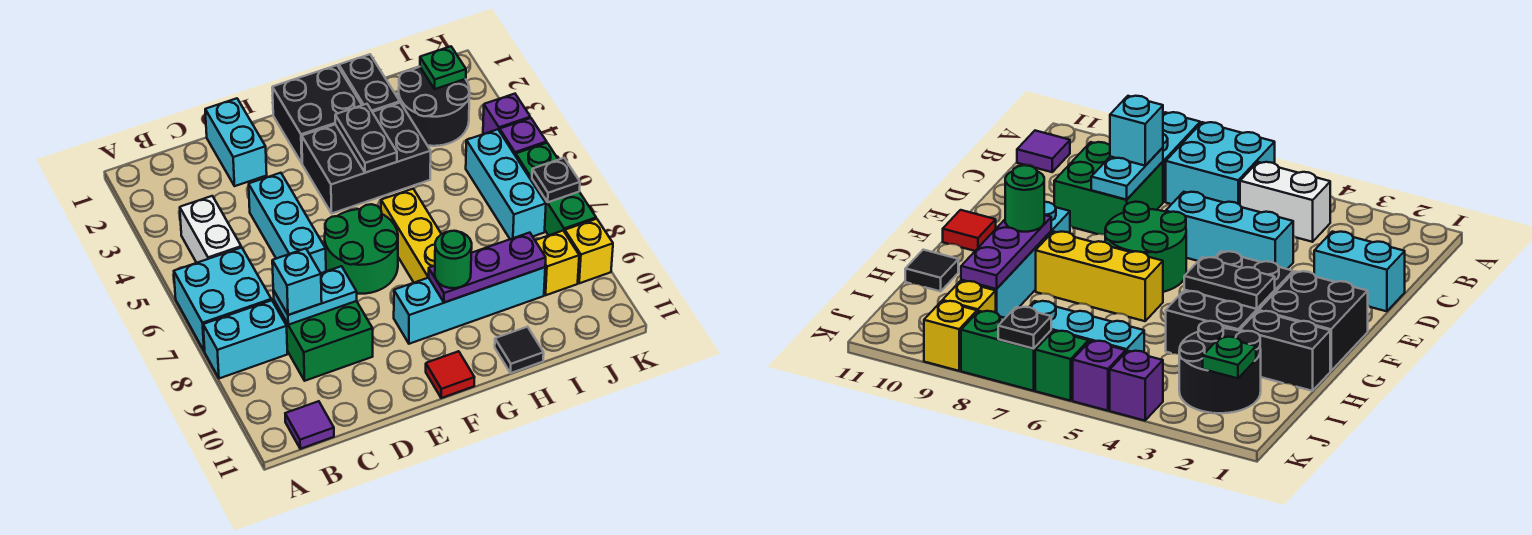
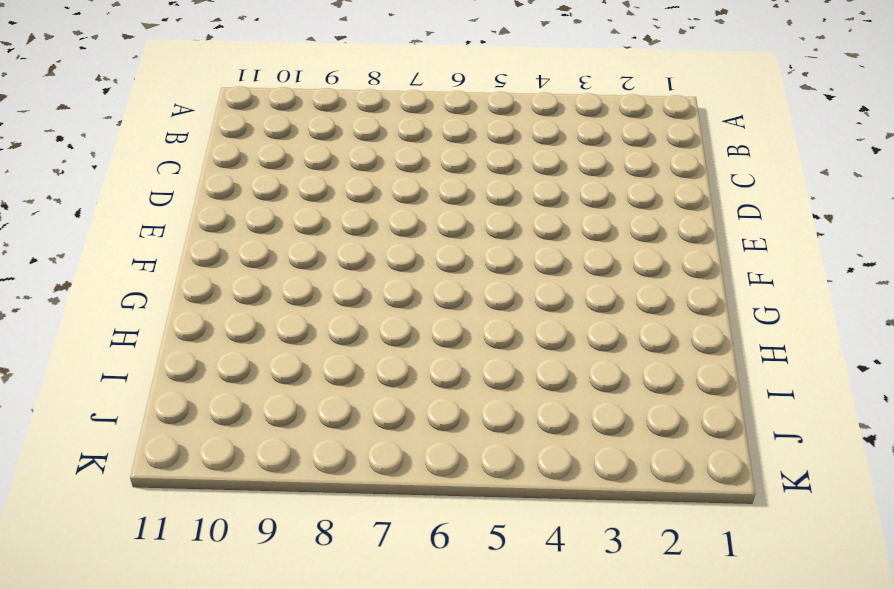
none -> cyan 2x2 brick [174,247,271,351]
none -> cyan 1x2 brick [203,300,287,378]
none -> white 1x2 brick [180,196,241,263]
none -> purple 1x1 tile [285,401,334,449]

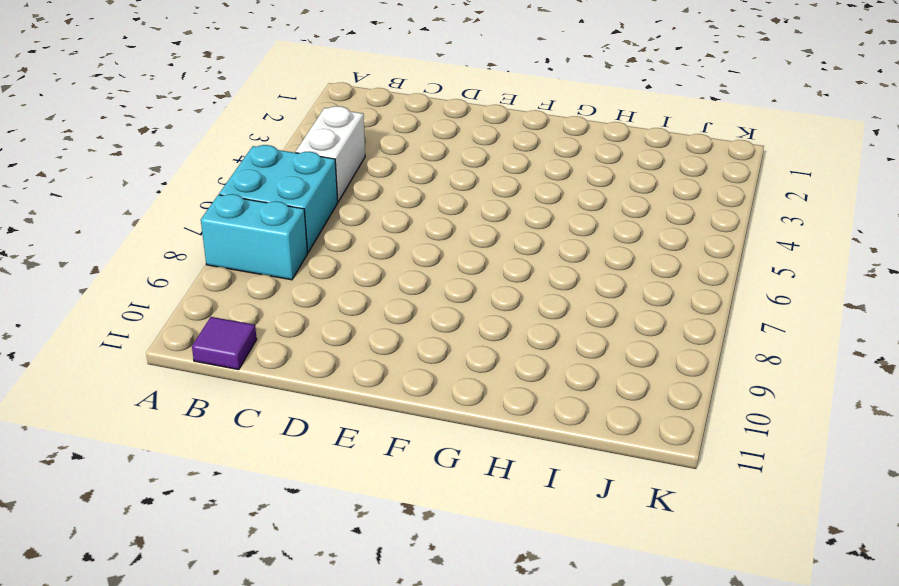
none -> green 2x2 brick [274,301,373,381]
none -> cyan 1x2 brick [205,98,267,186]
none -> cyan 1x3 brick [249,173,326,273]
none -> green 2x2 round brick [325,204,398,294]

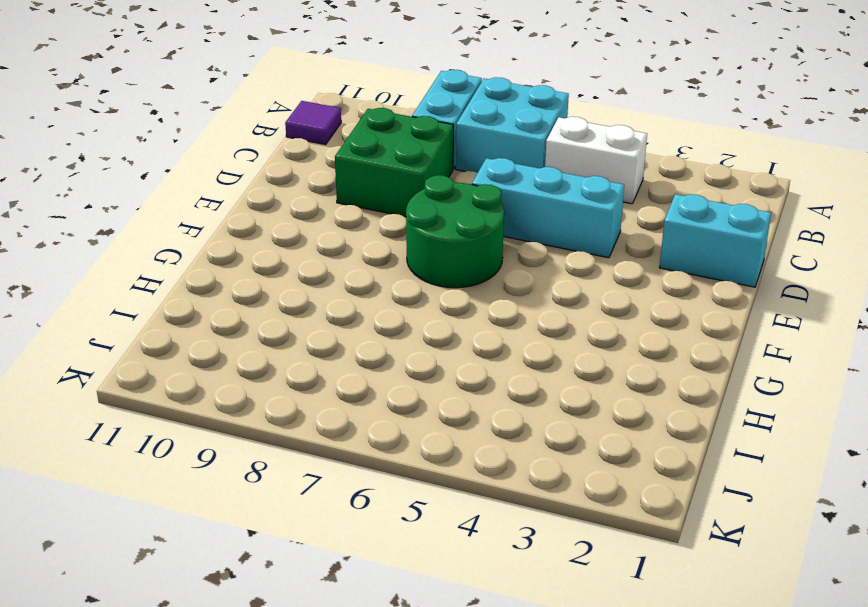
none -> black 2x2 brick [272,65,362,163]
none -> black 2x3 brick [302,103,431,214]
none -> cyan 1x4 brick [394,267,545,344]
none -> red 1x1 tile [426,351,475,398]

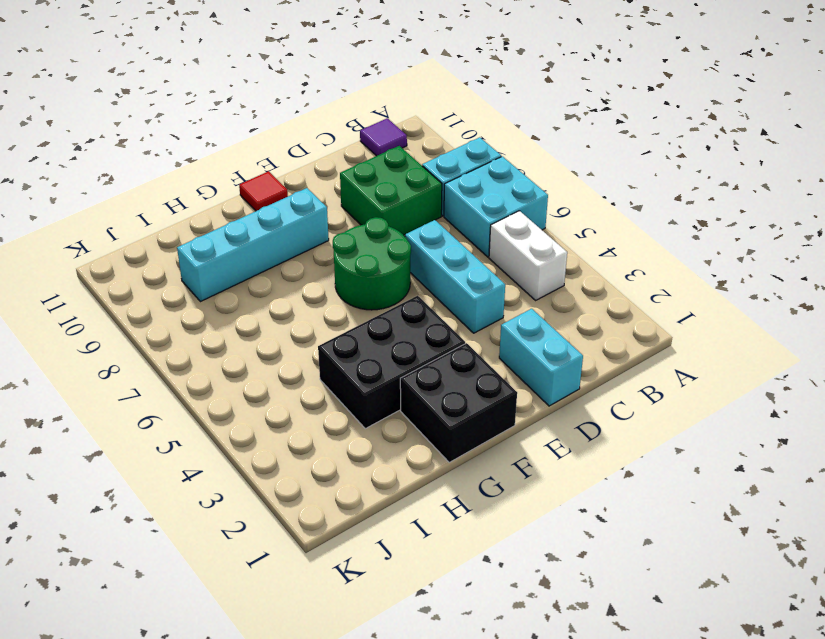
none -> yellow 1x3 brick [381,189,441,283]
none -> black 1x2 brick [339,54,400,112]
none -> black 1x1 tile [495,327,544,373]
none -> black 2x2 round brick [398,67,470,146]

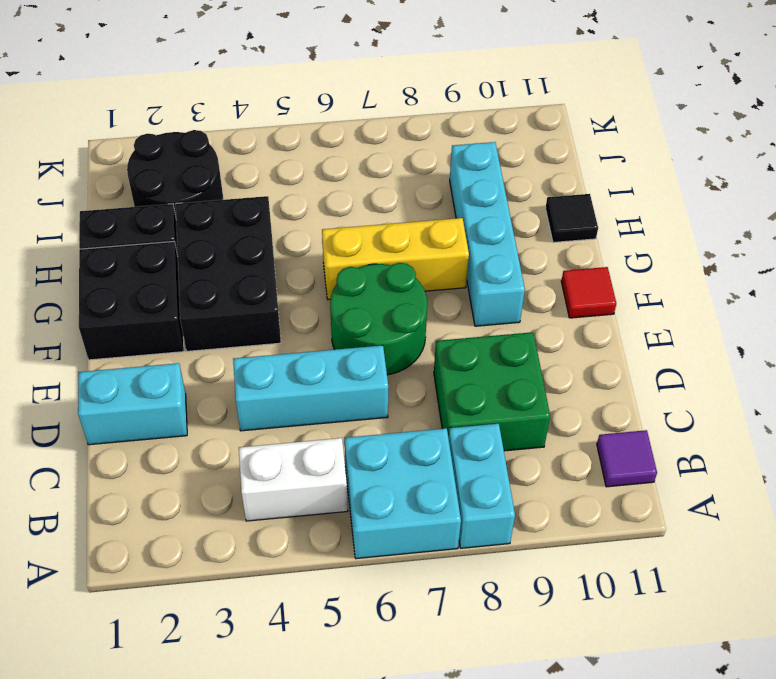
none -> cyan 1x3 brick [466,129,546,239]
none -> yellow 1x1 brick [535,231,579,295]
none -> purple 1x1 brick [483,94,530,134]
none -> purple 1x1 brick [500,118,547,156]

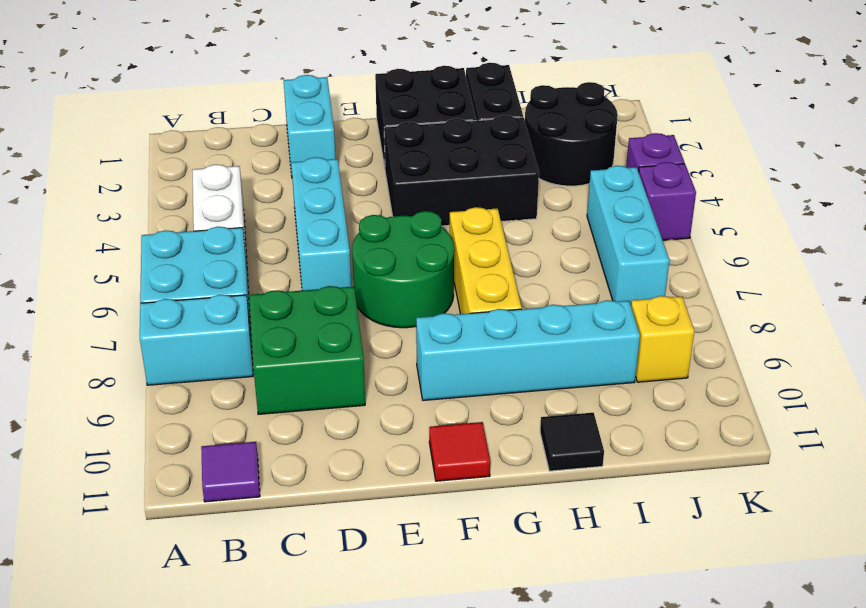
none -> green 1x1 brick [516,143,558,181]
none -> green 1x2 brick [532,179,596,235]
none -> yellow 1x1 brick [565,219,613,283]
none -> cyan 1x2 plate [273,266,357,325]

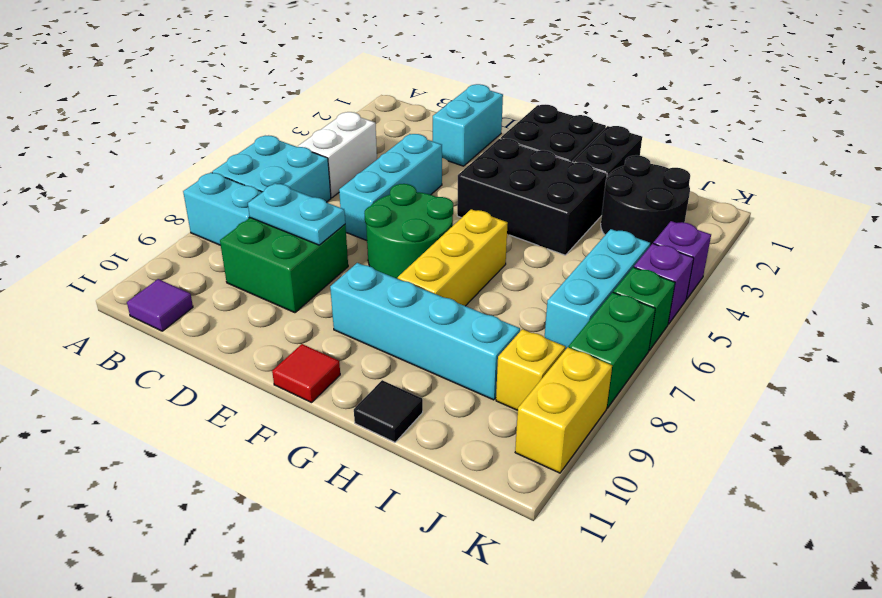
yellow 1x2 brick [515,347,612,473] -> yellow 1x1 brick [565,219,613,283]
none -> black 1x2 plate [335,104,397,173]
none -> purple 1x3 plate [428,233,546,303]
none -> green 1x1 plate [420,46,466,89]
none -> black 1x1 plate [532,158,580,202]

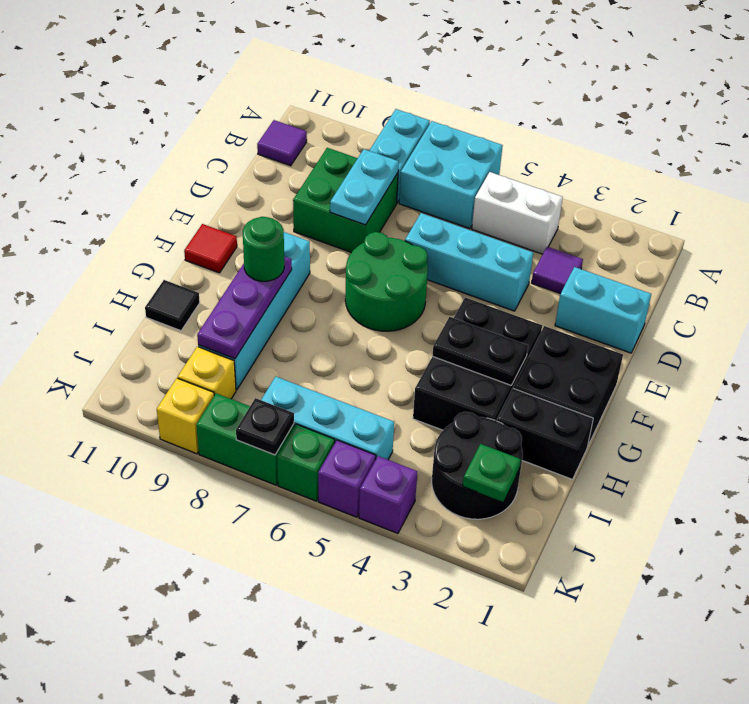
purple 1x1 tile [532,247,583,294] -> none
none -> yellow 1x3 brick [381,189,441,283]
none -> cyan 1x1 brick [272,249,322,315]

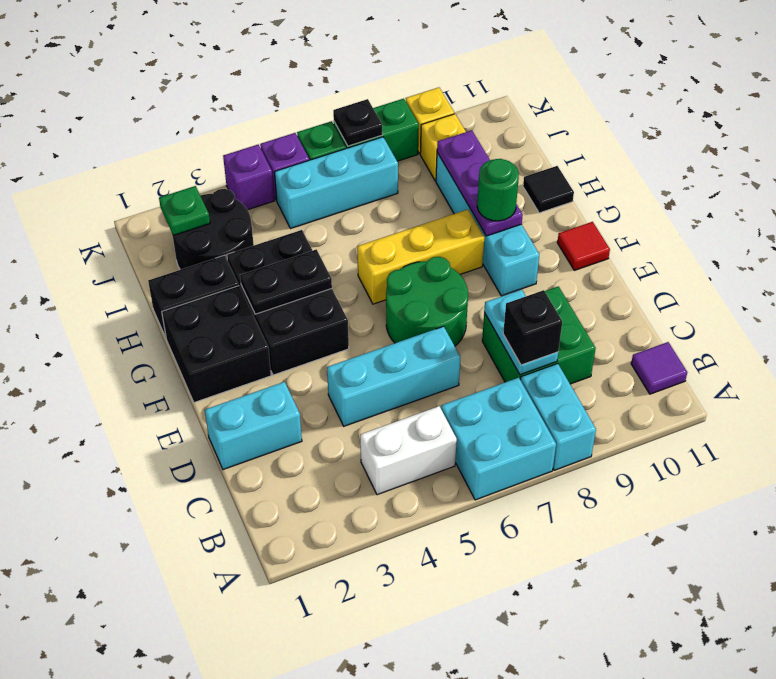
black 1x1 brick [503,290,562,365] -> cyan 1x1 brick [272,249,322,315]

